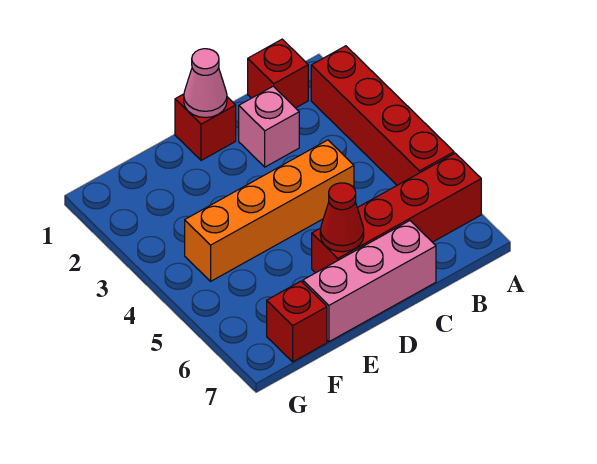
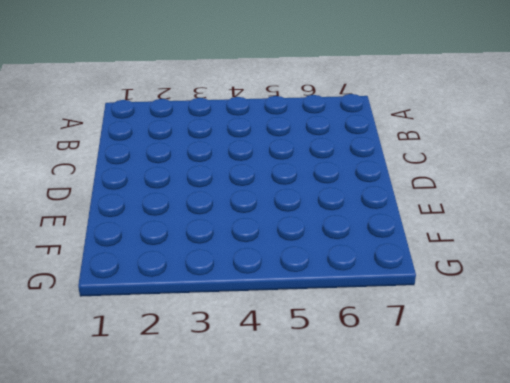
none -> red 1x4 brick [311,46,454,185]
none -> red 1x4 brick [312,153,481,273]

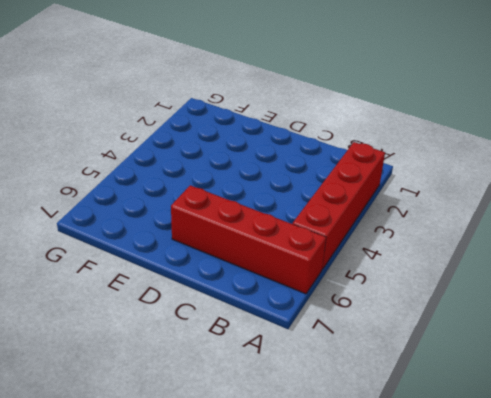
none -> red 1x1 brick [248,39,308,108]
none -> pink 1x1 brick [239,86,299,167]

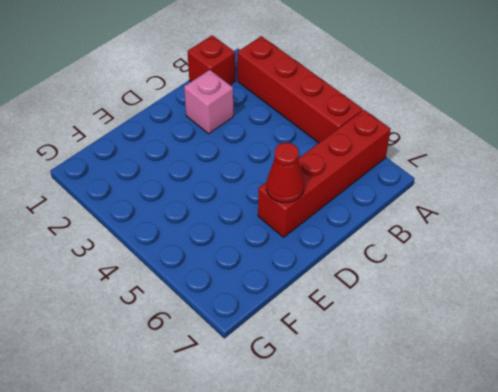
none -> orange 1x4 brick [185,140,354,281]
none -> pink 1x3 brick [303,221,436,342]

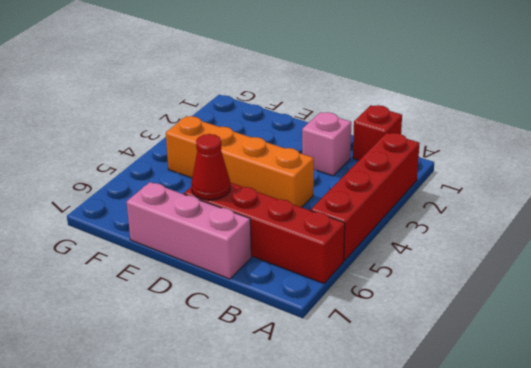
none -> red 1x1 brick [175,94,236,160]
none -> red 1x1 brick [267,281,327,362]

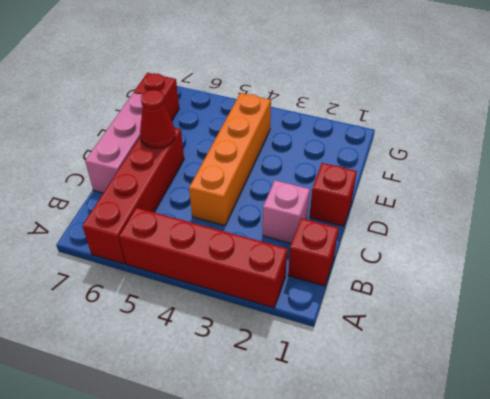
none -> pink 1x1 cone [184,49,227,118]

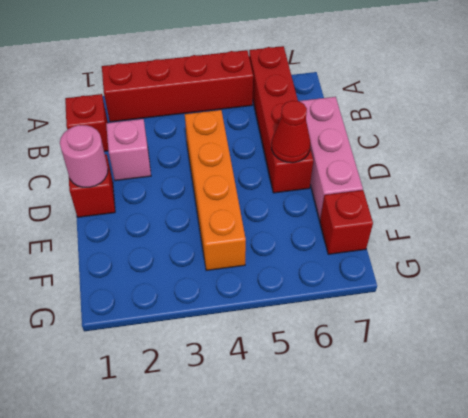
pink 1x1 round brick [60,125,108,187] -> pink 1x1 cone [184,49,227,118]

